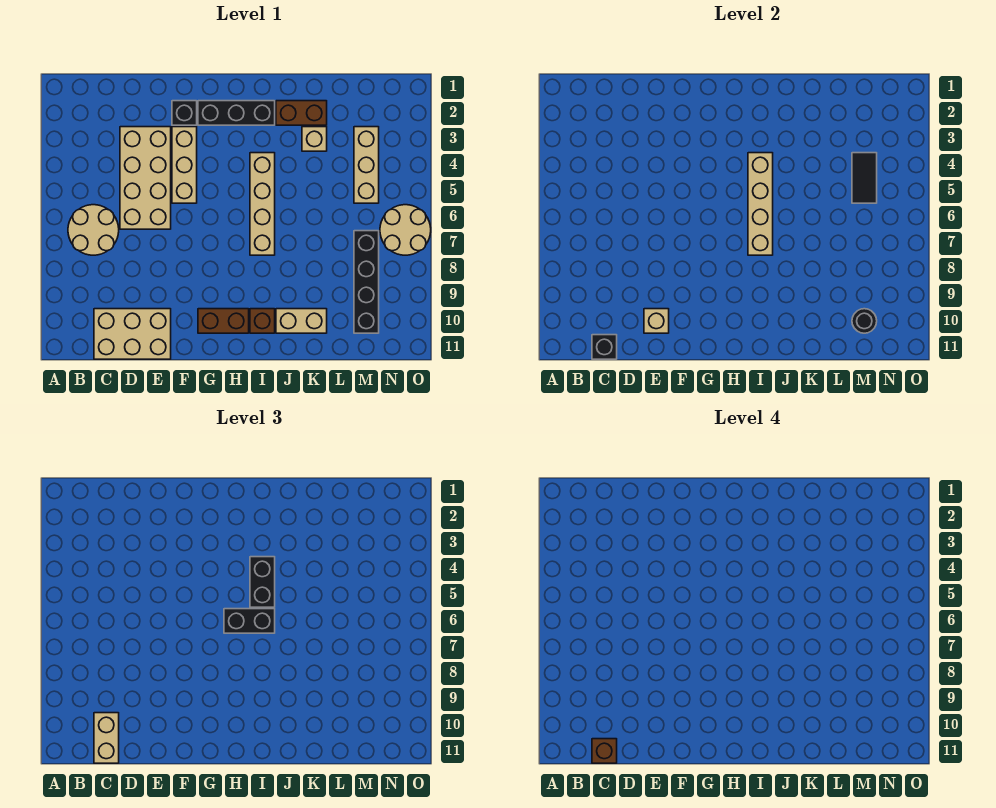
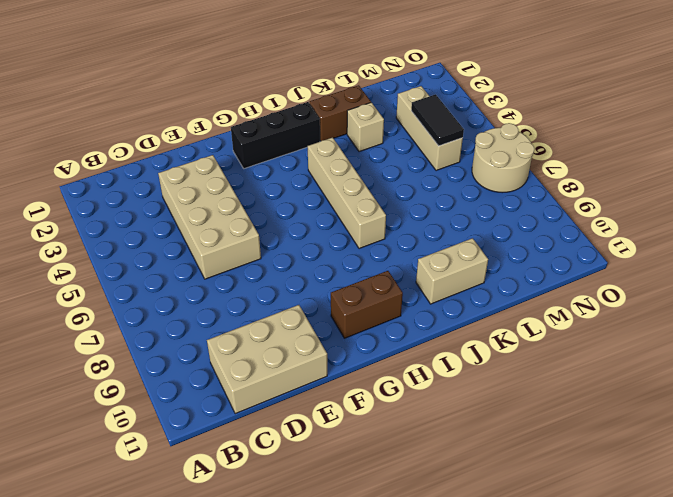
none -> tan 2x2 round brick [68,205,119,255]
none -> black 1x1 brick [172,101,197,125]
none -> tan 1x3 brick [172,127,197,203]

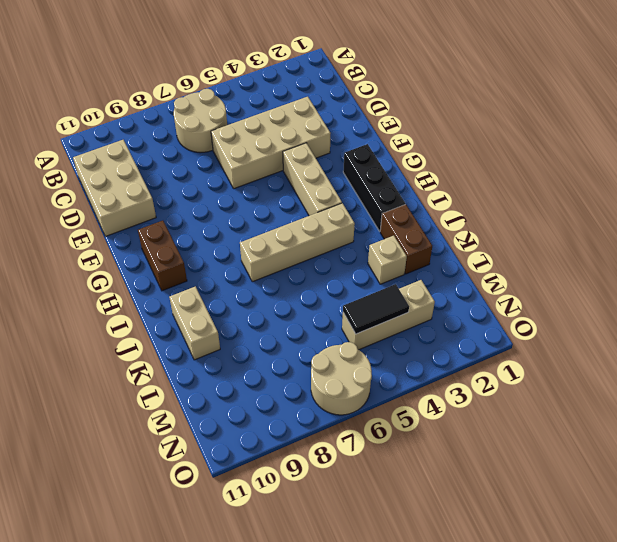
tan 1x3 brick [283,143,342,216] -> tan 1x3 brick turned to [172,127,197,203]
none -> black 1x1 brick [172,101,197,125]
none -> brown 1x1 brick [250,309,275,333]
none -> black 1x4 brick [354,231,379,333]

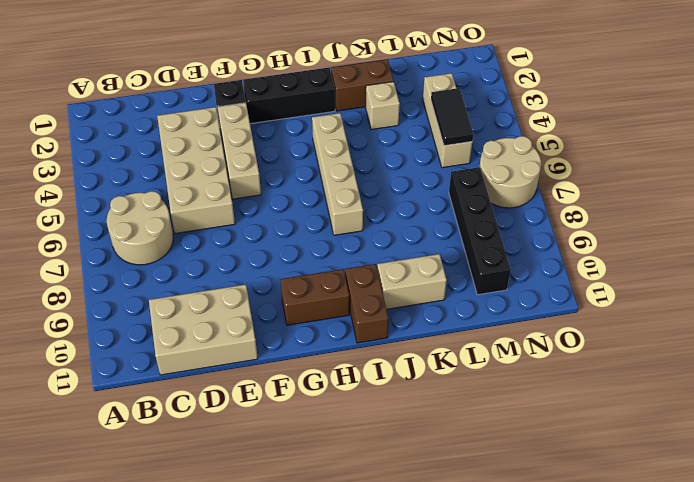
brown 1x2 brick [345,264,389,343] -> brown 1x1 brick [250,309,275,333]
none -> black 1x1 brick [592,335,617,359]
none -> tan 1x1 brick [644,309,669,333]
none -> tan 1x4 brick [748,153,773,255]

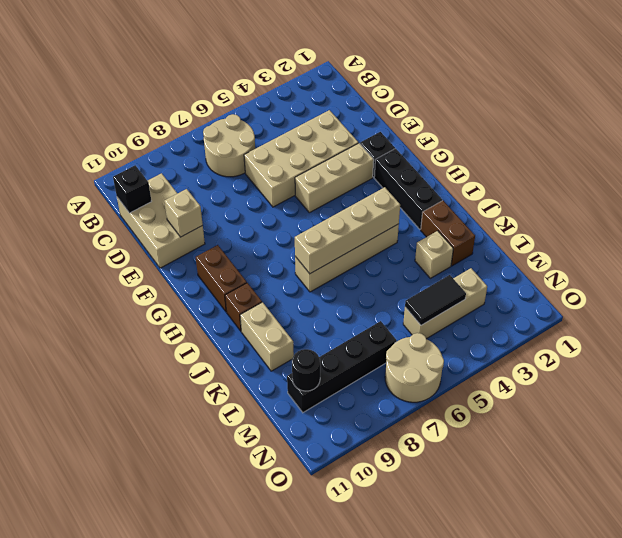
none -> tan 1x2 brick [94,713,119,763]
none -> black 1x2 brick [224,609,275,633]
none -> black 1x2 brick [250,557,275,607]

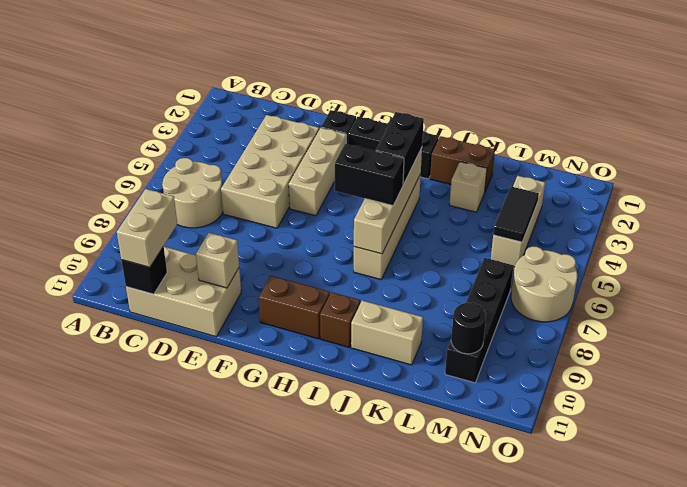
none -> brown 1x1 brick [592,739,617,763]

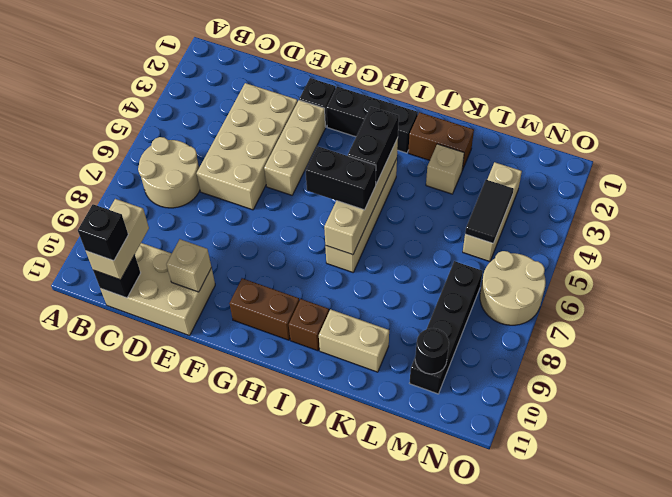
black 1x1 brick [78,204,128,261] -> brown 1x1 brick [592,739,617,763]

